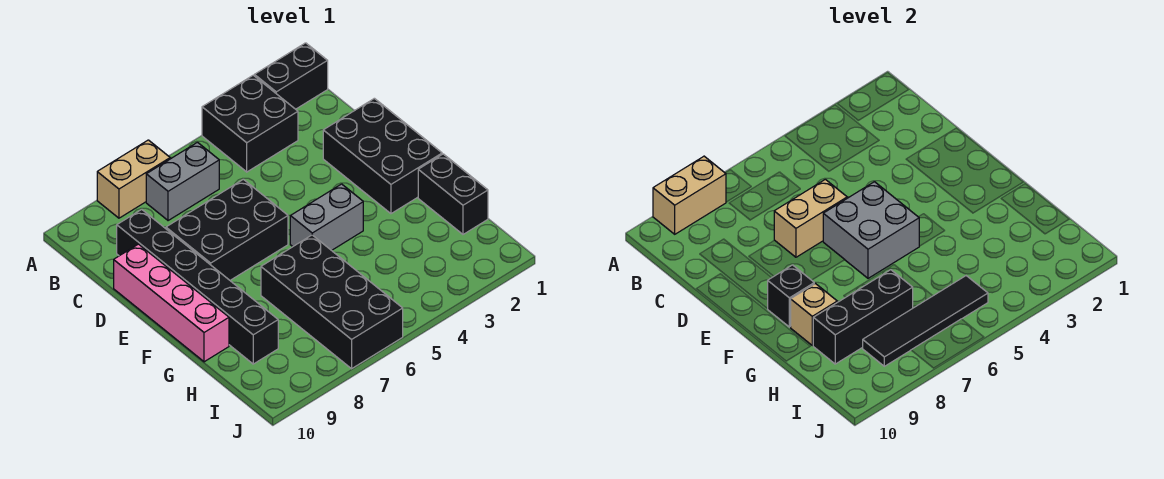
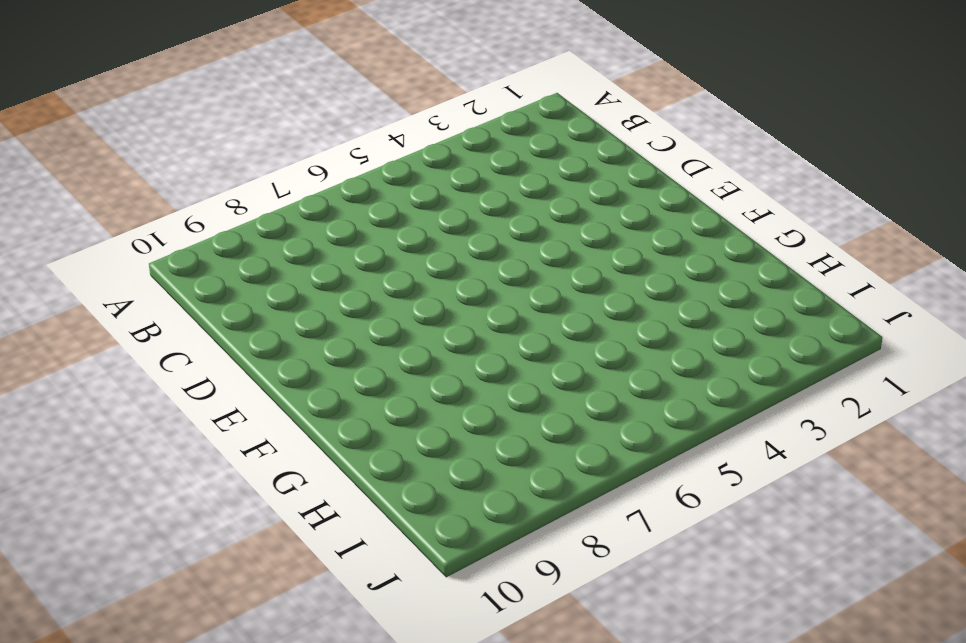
none -> black 1x2 brick [254,43,328,109]
none -> black 2x2 brick [202,75,298,172]
none -> tan 1x2 brick [97,140,170,218]

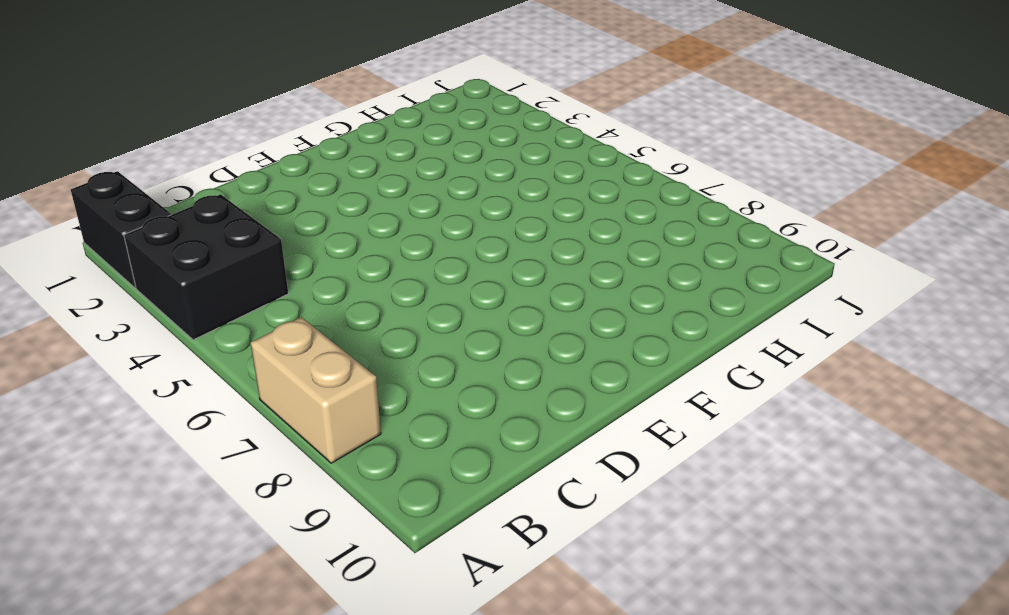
none -> grey 1x2 brick [146,142,219,221]
none -> black 1x6 brick [117,210,278,364]
none -> black 2x3 brick [323,98,442,214]

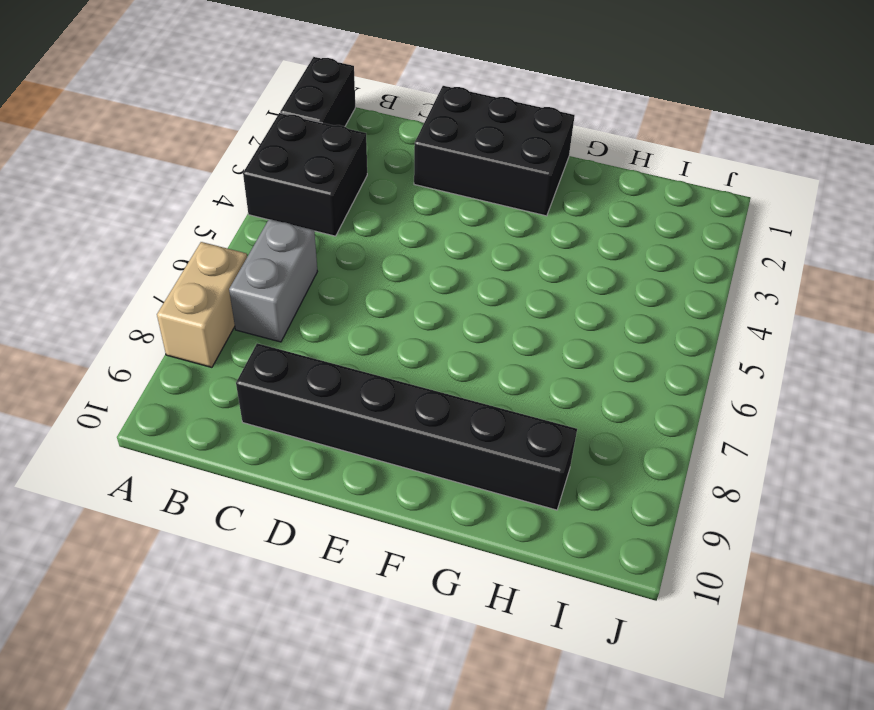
none -> black 2x3 brick [166,179,288,280]
none -> pink 1x4 brick [114,244,229,362]
none -> grey 1x2 brick [290,184,363,250]

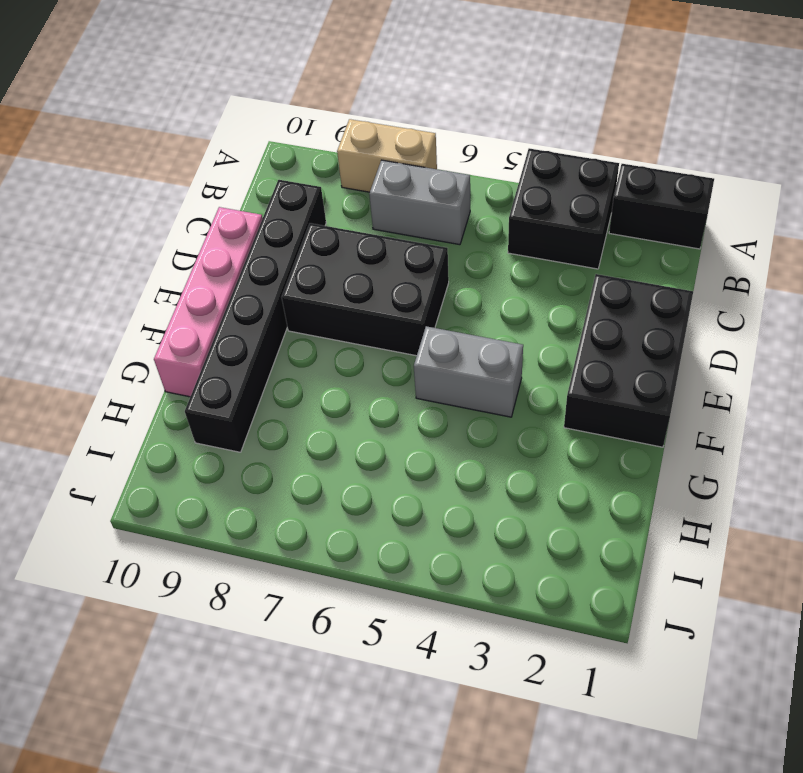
none -> black 1x2 brick [418,154,488,234]
none -> black 2x4 brick [261,235,403,369]
none -> tan 1x2 brick [653,156,726,234]

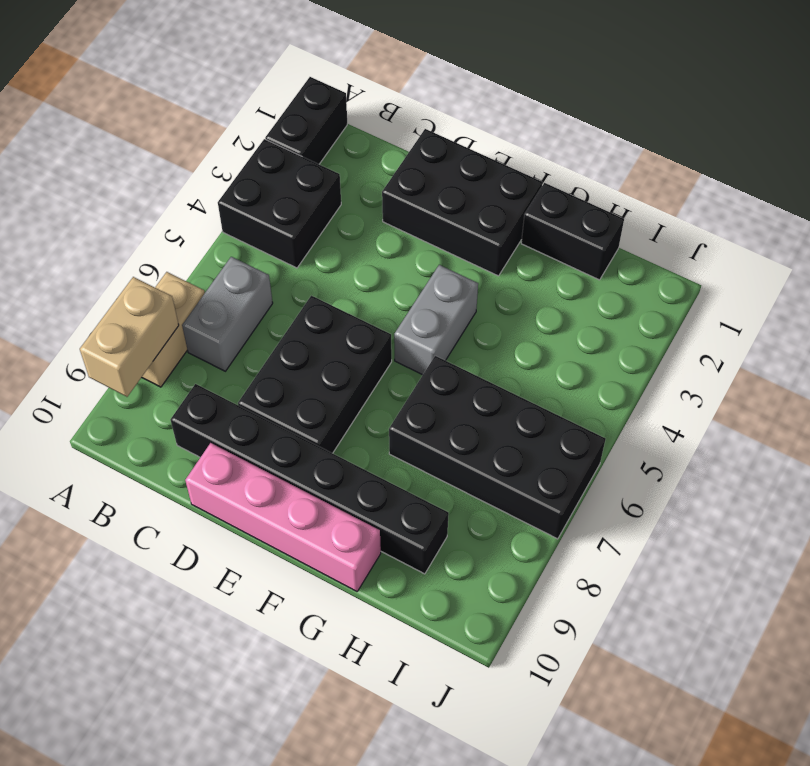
none -> tan 1x2 brick [774,179,847,257]
none -> grey 2x2 brick [823,182,919,278]
none -> black 1x1 brick [768,265,814,327]

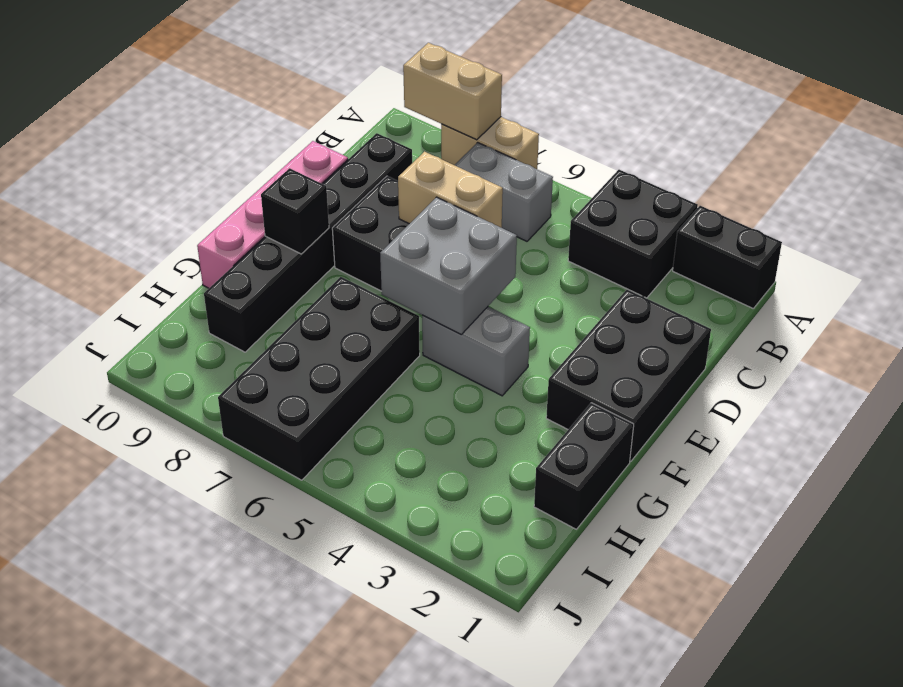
none -> tan 1x1 brick [790,284,837,346]
none -> black 1x3 brick [813,270,913,364]
none -> black 1x4 tile [863,276,988,366]

